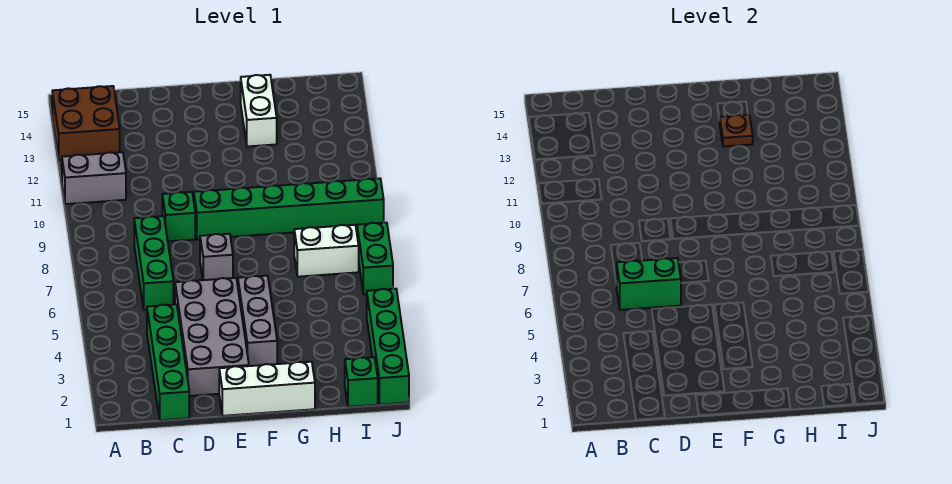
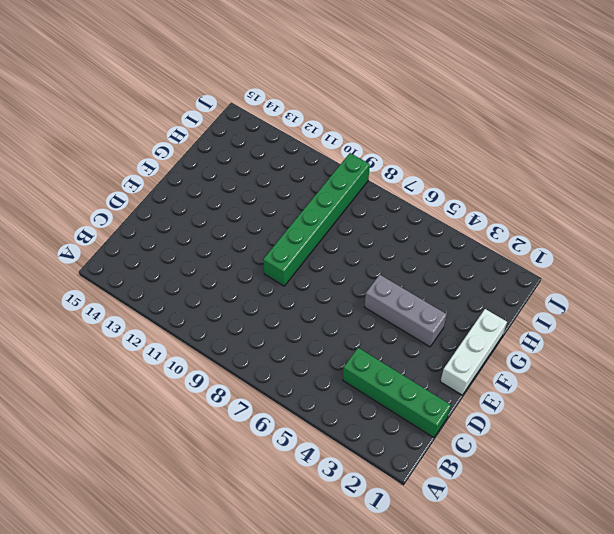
none -> grey 1x2 brick [62,152,126,204]
none -> brown 2x2 brick [52,86,120,160]
none -> green 1x3 brick [134,216,173,310]

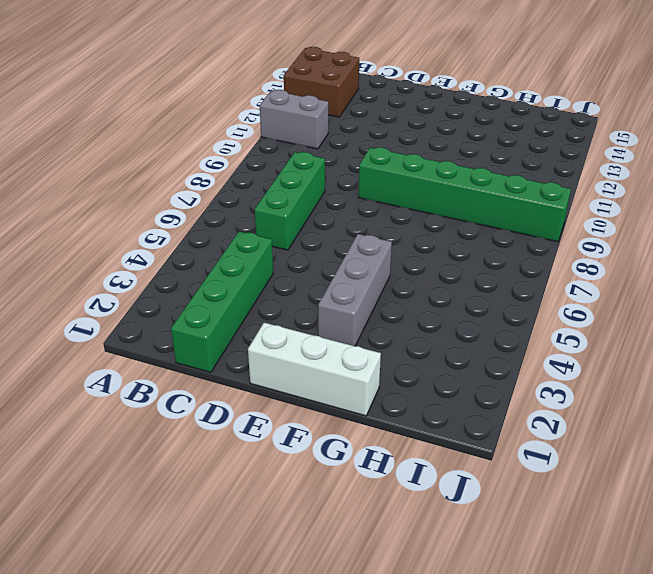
none -> grey 2x4 brick [175,278,249,396]
none -> green 1x1 brick [162,192,195,241]
none -> grey 1x1 brick [200,234,233,280]

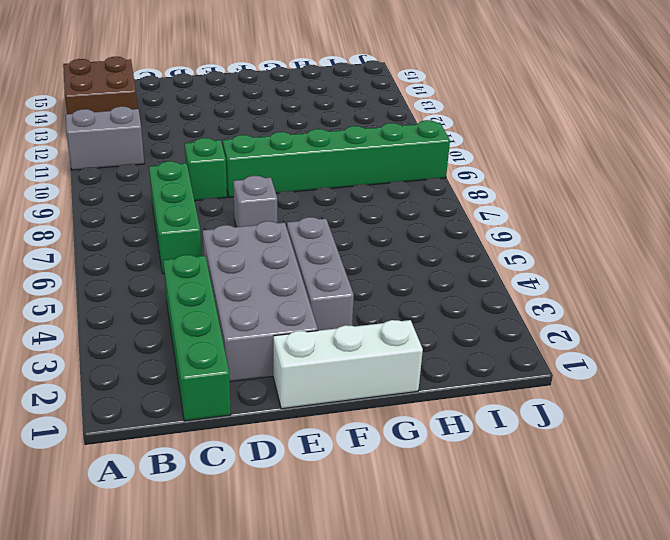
none -> white 1x2 brick [241,75,277,147]
none -> white 1x2 brick [294,225,359,277]
none -> green 1x1 brick [345,357,378,407]

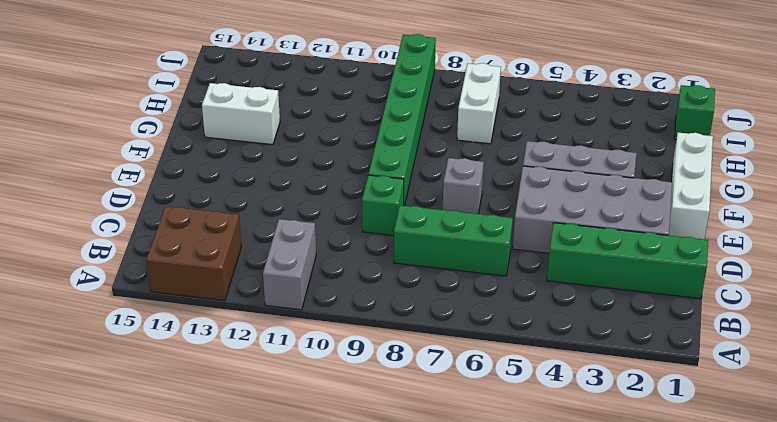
none -> green 1x4 brick [367,289,409,405]
none -> green 1x2 brick [357,223,393,294]
none -> green 1x2 brick [617,258,681,310]

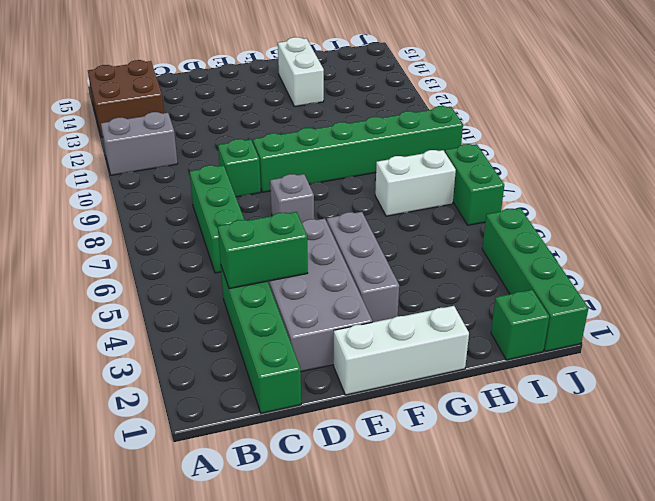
green 1x2 brick [218,212,308,289] -> green 1x2 brick moved to [617,258,681,310]
none -> brown 1x1 plate [720,115,753,147]

